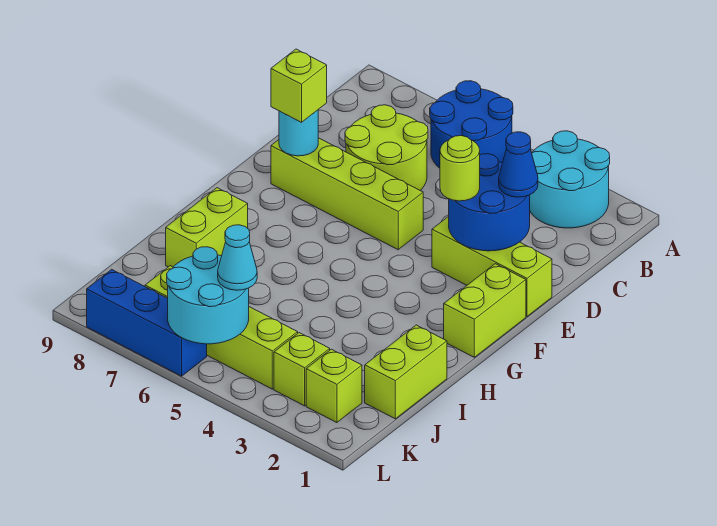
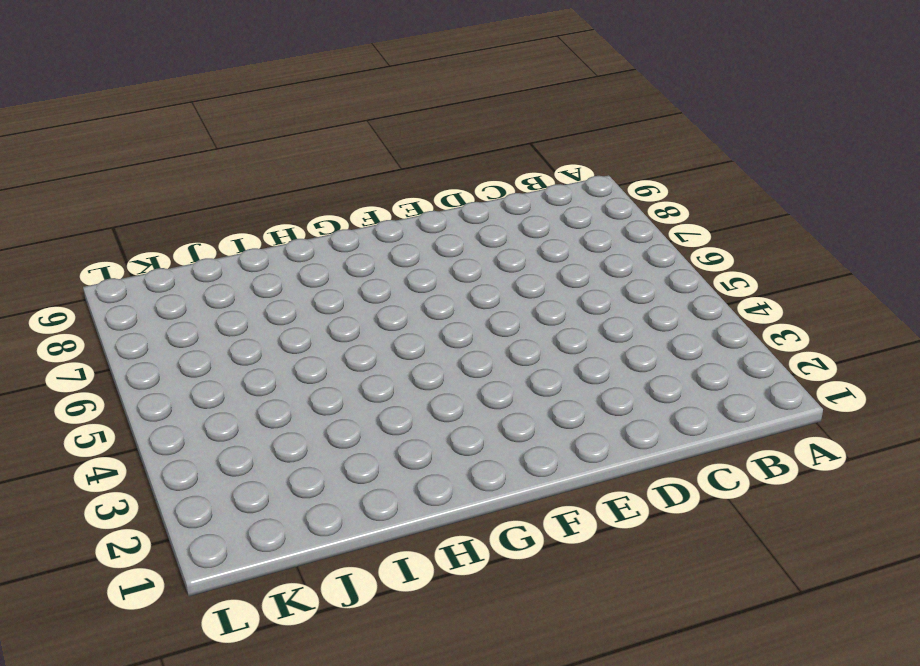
none -> cyan 2x2 round brick [530,131,610,228]
none -> blue 2x2 round brick [430,81,513,168]
none -> lime 2x2 round brick [345,105,428,190]

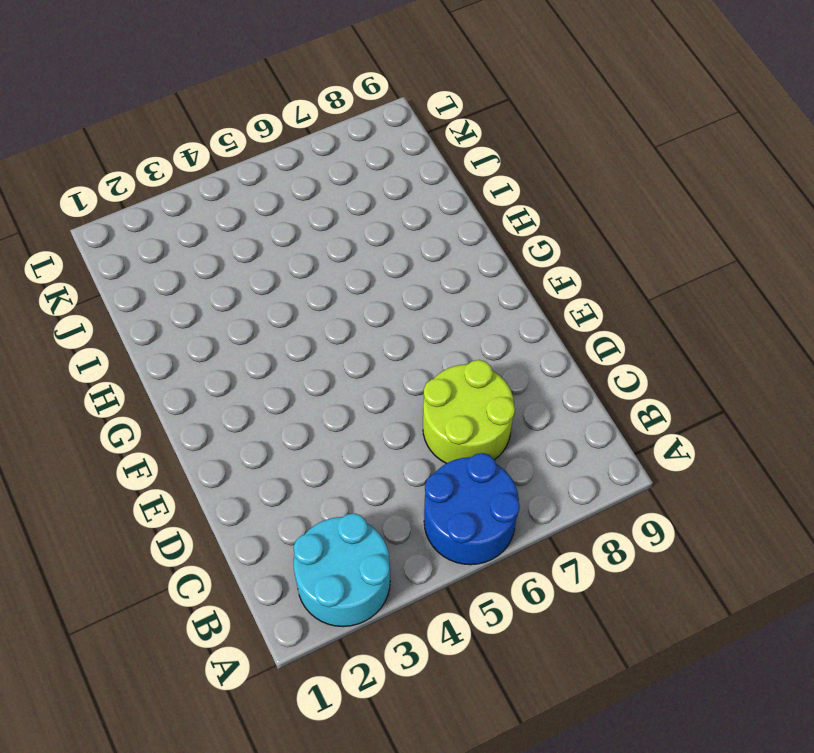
none -> lime 1x3 brick [432,216,552,316]
none -> lime 1x4 brick [271,138,423,250]
none -> lime 1x2 brick [444,264,526,357]

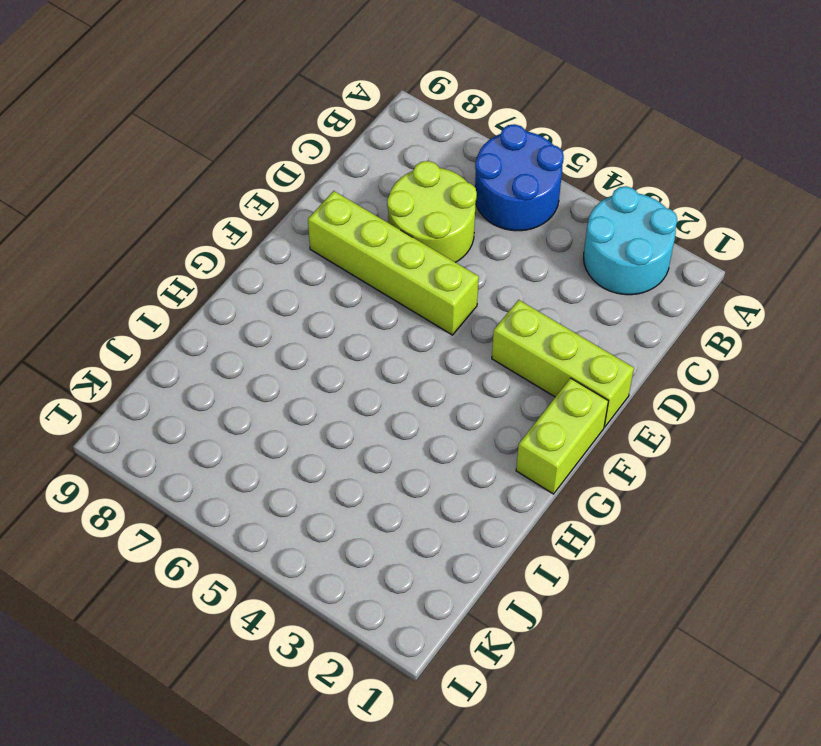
none -> lime 1x2 brick [166,188,248,267]
none -> lime 1x2 brick [365,325,447,419]
none -> lime 1x1 brick [306,349,362,423]

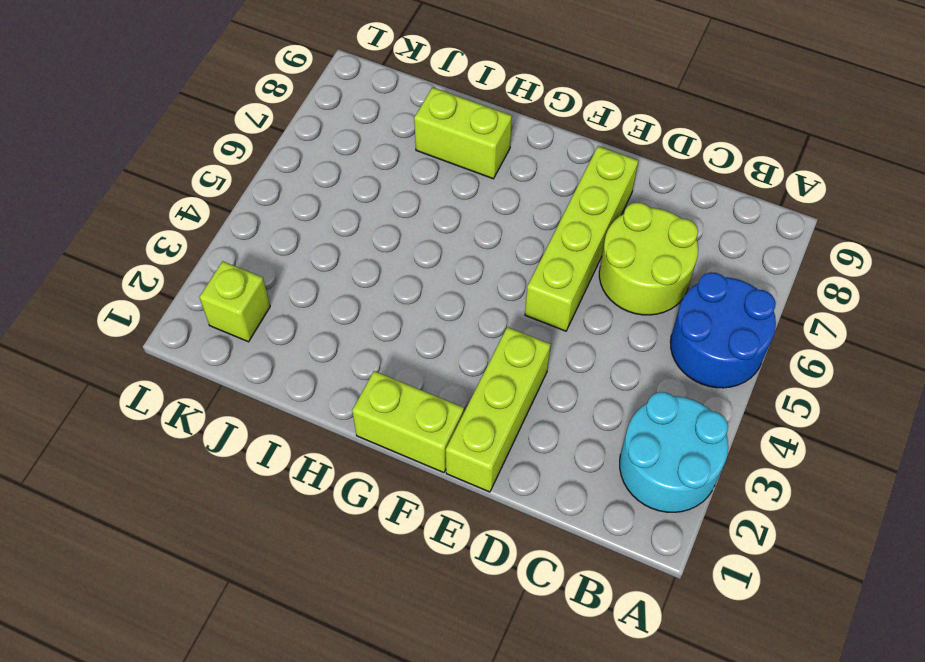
none -> lime 1x2 brick [365,325,447,419]
none -> lime 1x1 brick [274,333,330,406]
none -> lime 1x4 brick [145,266,298,389]

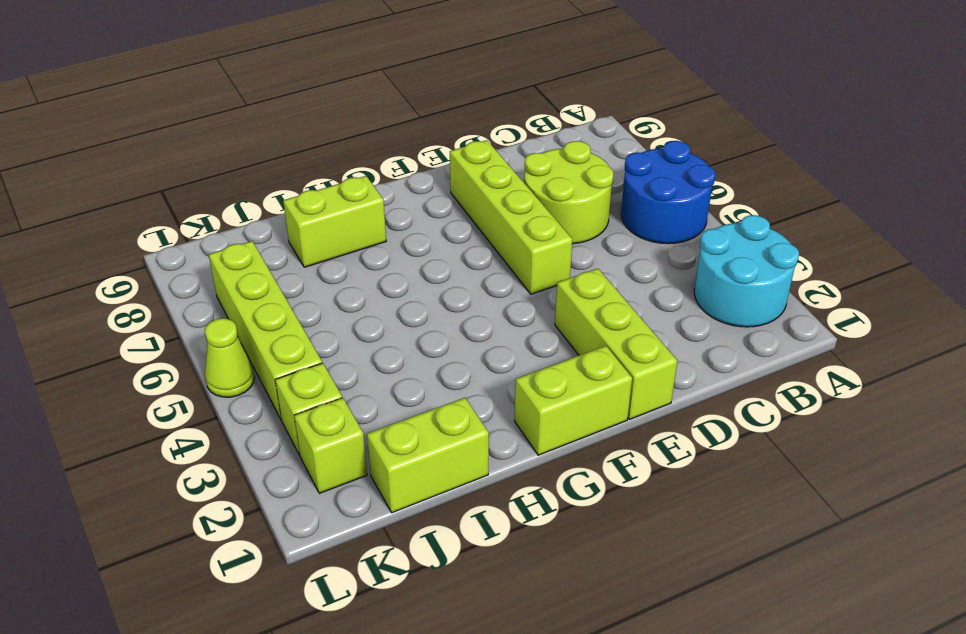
lime 1x1 cone [205,318,255,397] -> none
none -> blue 1x3 brick [87,269,207,376]
none -> blue 2x2 round brick [449,154,530,251]
none -> cyan 1x1 round brick [279,110,318,156]

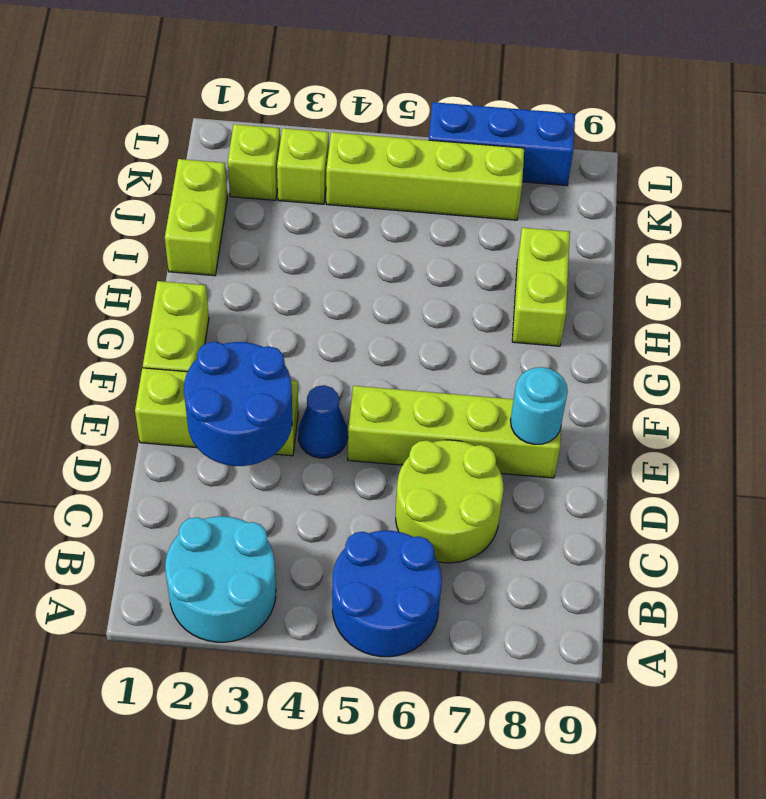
blue 1x1 cone [298,385,348,458] -> blue 1x1 cone moved to [499,132,538,197]
none -> cyan 2x2 round brick [167,247,249,344]
none -> lime 1x1 round brick [440,136,480,201]
none -> lime 1x1 brick [271,49,327,122]

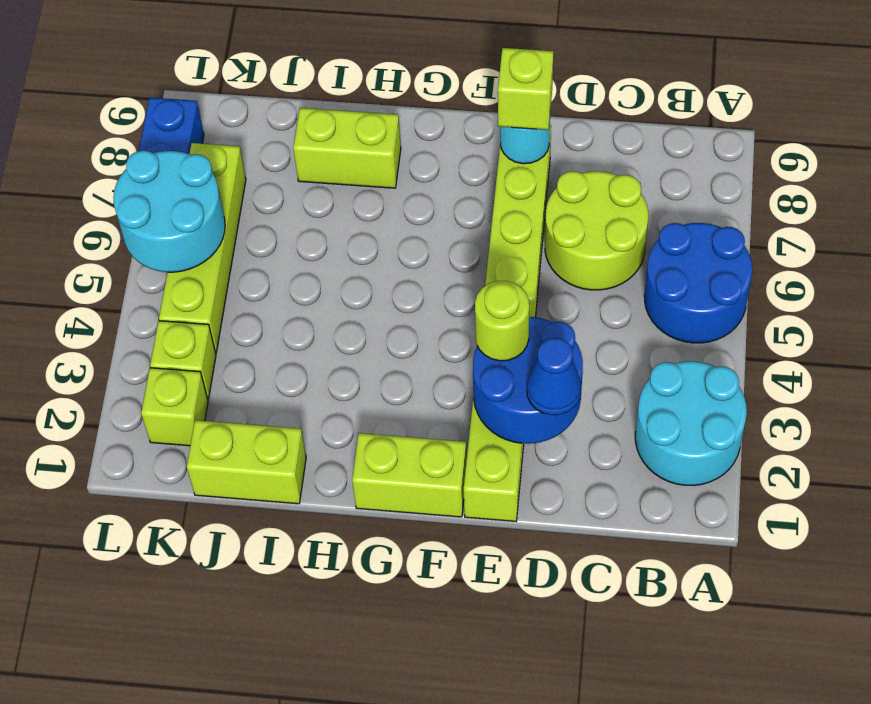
none -> cyan 1x1 cone [218,225,257,290]

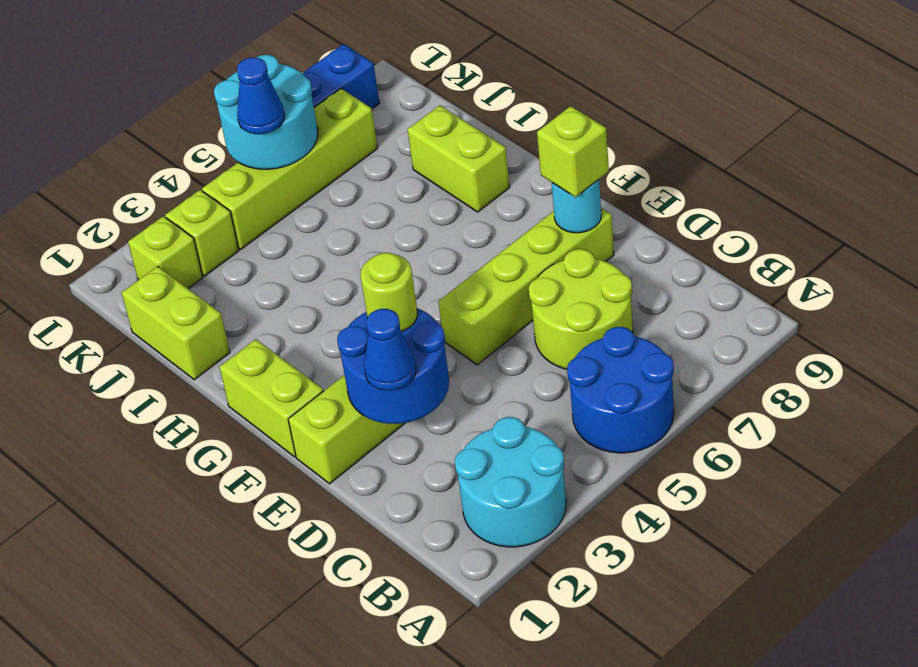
blue 1x1 cone [237,58,285,134] -> cyan 1x1 cone [218,225,257,290]

